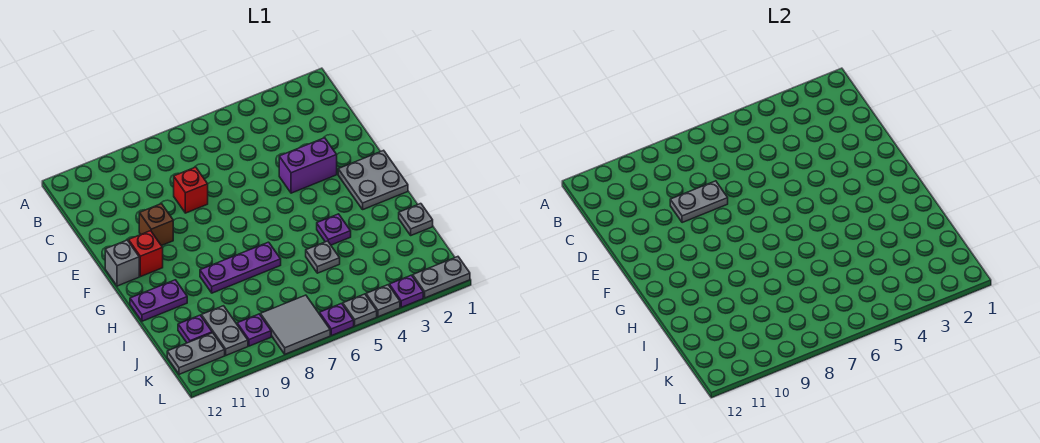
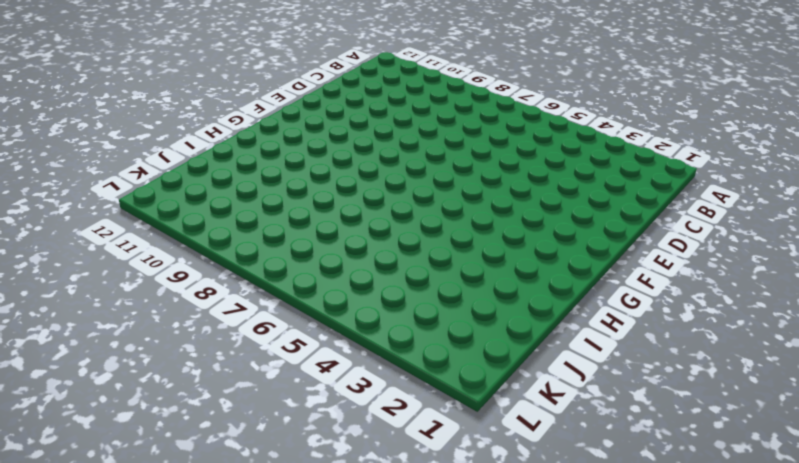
none -> red 1x1 brick [174,167,208,213]
none -> purple 1x2 brick [279,138,337,193]
none -> brown 1x1 brick [139,204,173,246]

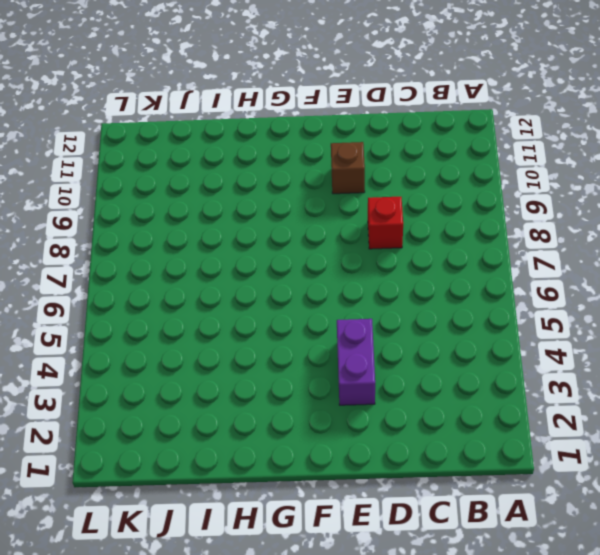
none -> grey 2x2 plate [338,150,408,209]
none -> red 1x1 brick [129,231,163,277]
none -> grey 1x1 brick [105,240,139,286]

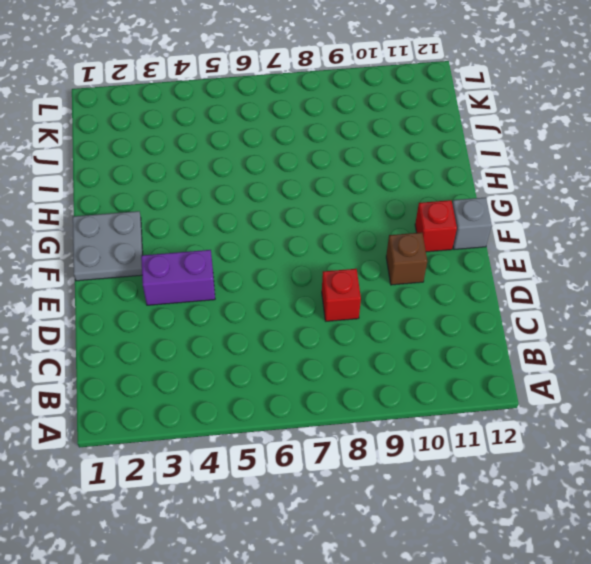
none -> purple 1x1 plate [317,214,351,245]
none -> purple 1x3 plate [200,242,281,293]
none -> purple 1x2 plate [130,280,187,321]

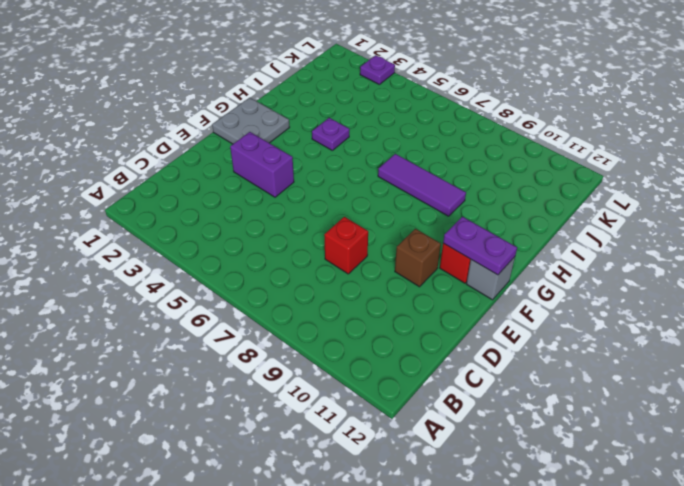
purple 1x2 plate [443,217,517,275] -> purple 1x2 plate moved to [130,280,187,321]
purple 1x3 tile [378,154,466,216] -> purple 1x3 plate [200,242,281,293]
none -> grey 1x1 plate [399,204,433,235]
none -> grey 1x1 plate [306,241,340,273]
none -> grey 1x2 plate [201,306,248,355]

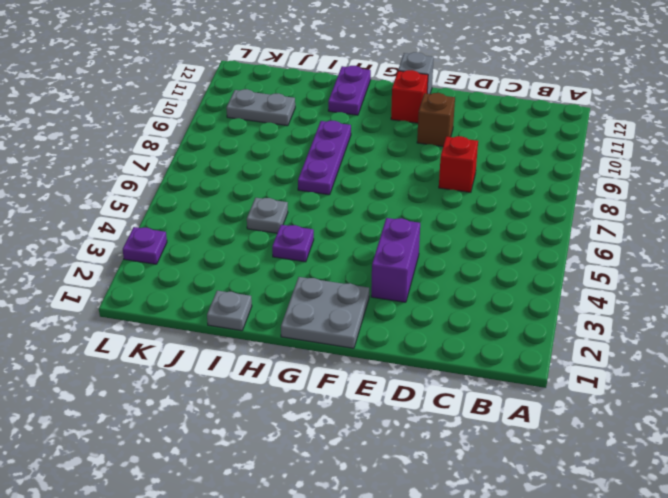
none -> purple 1x1 plate [178,315,212,343]
none -> grey 2x2 tile [260,295,330,354]
none -> purple 1x1 plate [237,314,271,346]

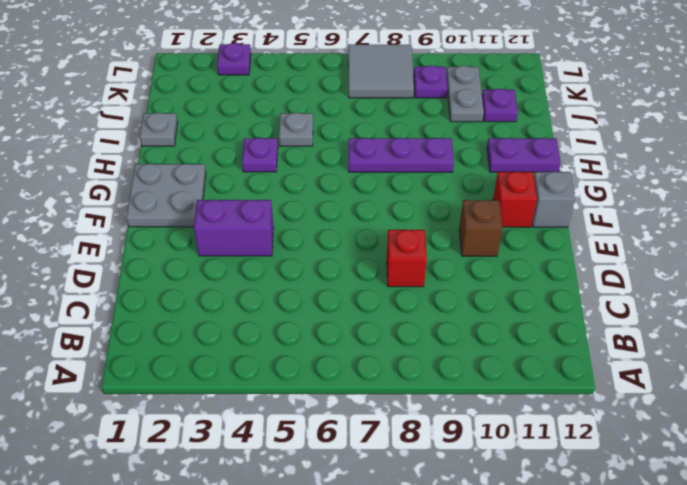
none -> grey 1x2 plate [167,333,225,374]
none -> grey 1x2 plate [413,257,470,298]
none -> grey 1x1 plate [366,285,400,317]

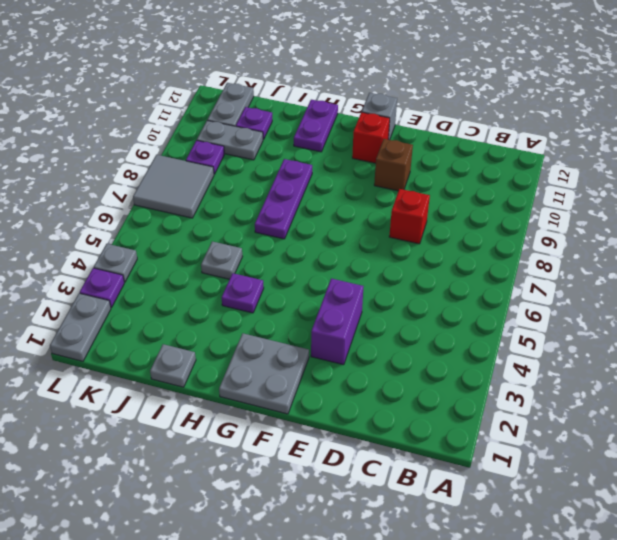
none -> grey 1x1 plate [343,294,377,326]
none -> purple 1x1 plate [320,304,354,336]
none -> grey 1x2 plate [670,181,728,223]

